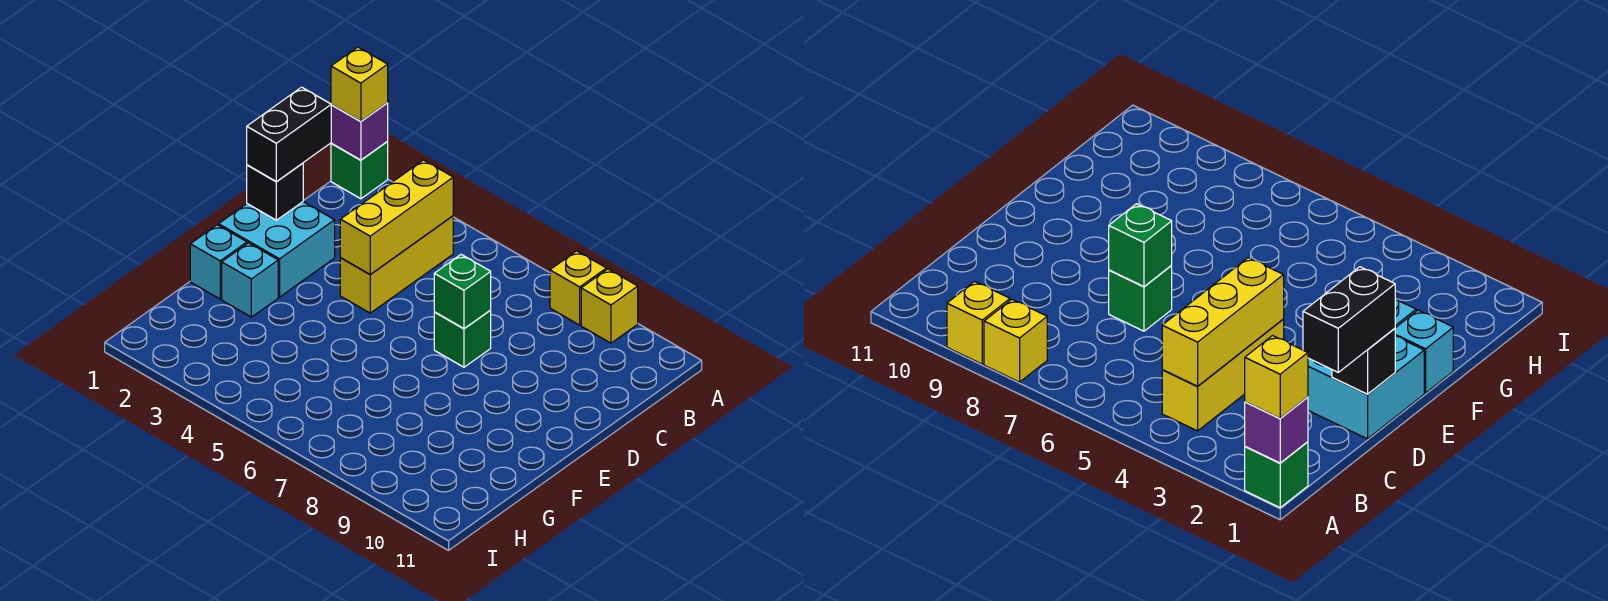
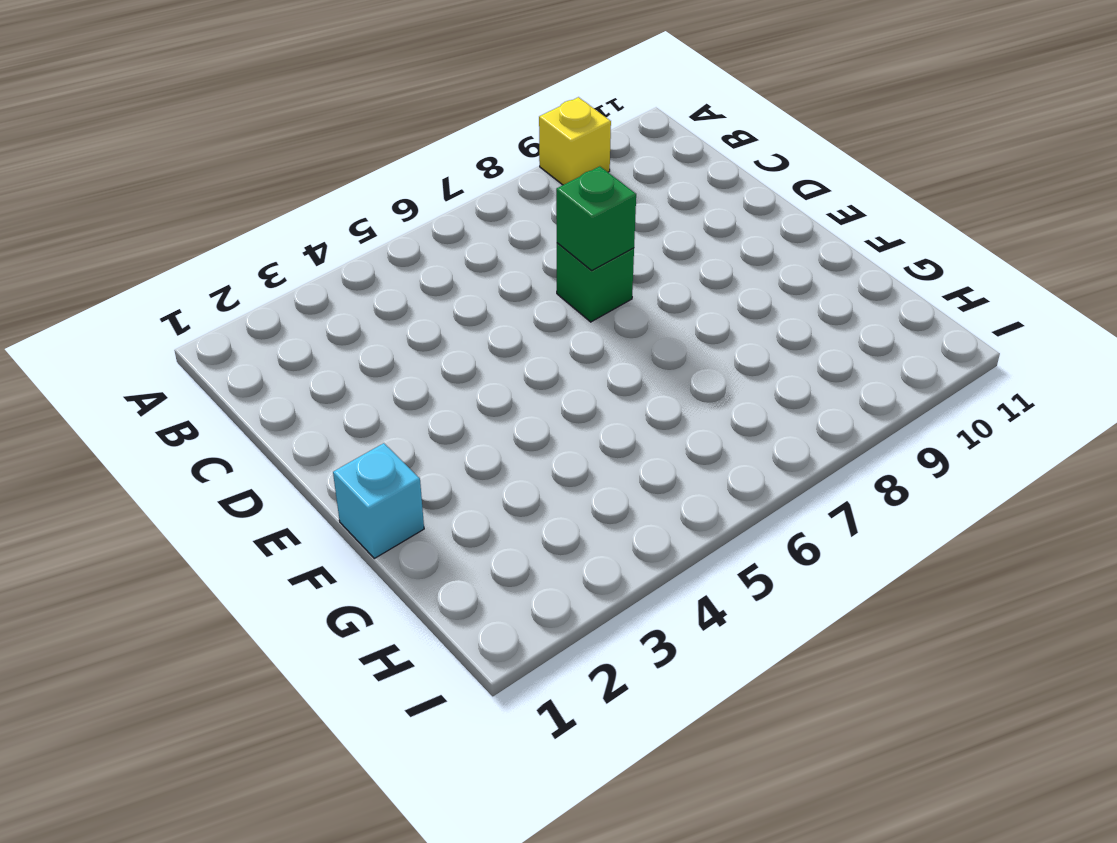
none -> green 1x1 brick [331,141,388,199]
none -> yellow 1x1 brick [550,251,606,325]
none -> yellow 1x3 brick [340,216,453,313]

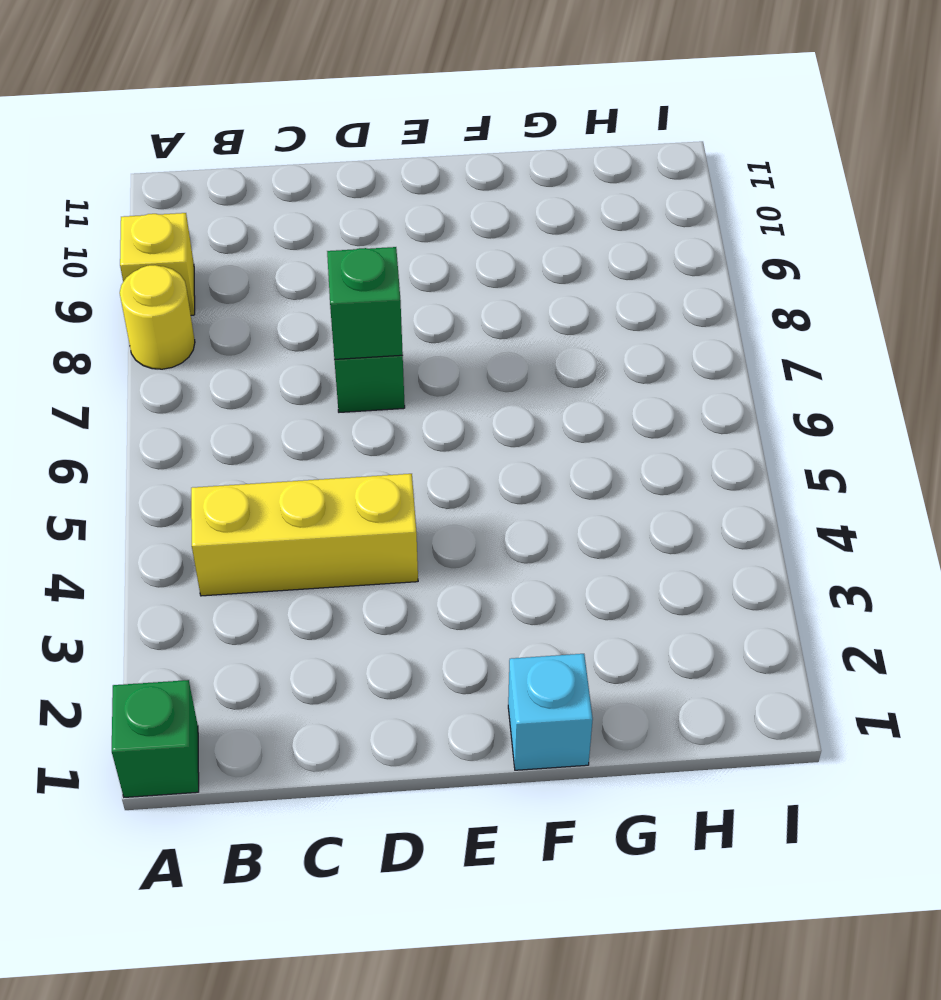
yellow 1x1 round brick [120,265,195,369] -> yellow 1x1 brick [550,251,606,325]
none -> cyan 2x2 brick [219,202,335,297]
none -> cyan 1x1 brick [222,243,278,317]
none -> purple 1x1 brick [331,103,388,160]

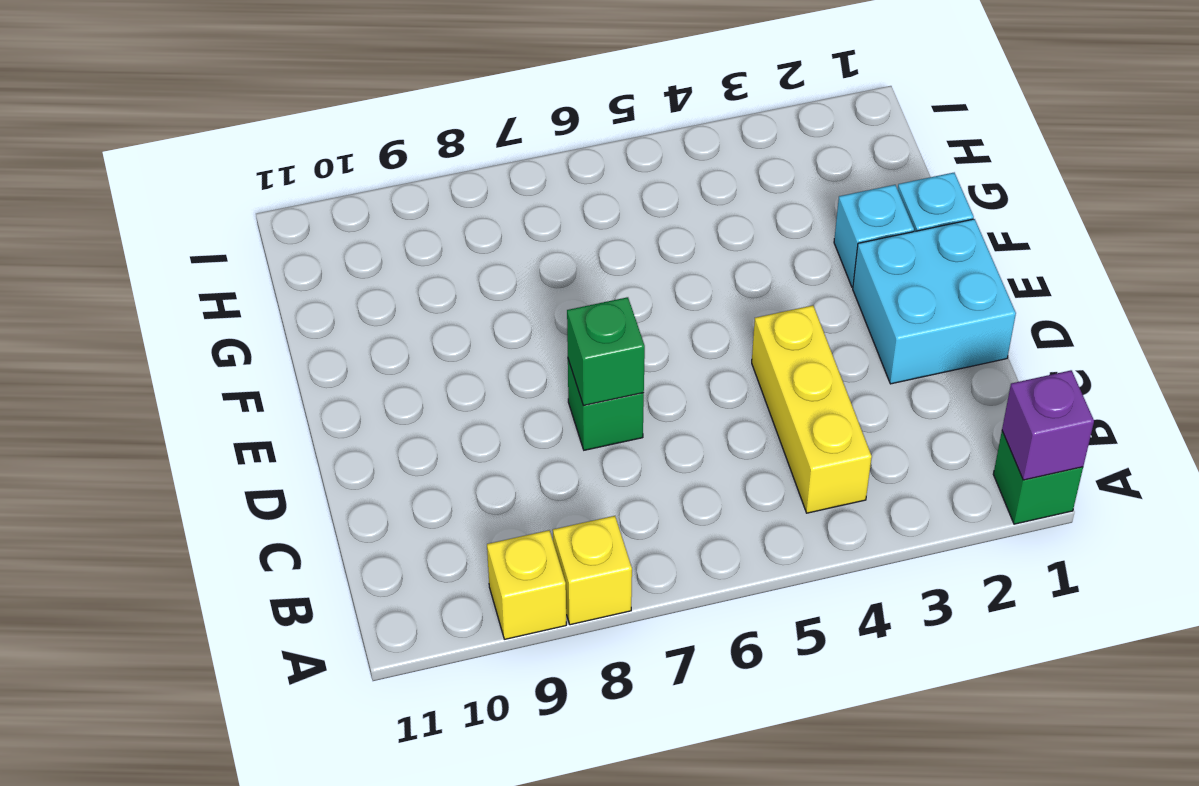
none -> yellow 1x3 brick [340,160,453,274]
none -> black 1x1 brick [247,163,303,220]
none -> yellow 1x1 brick [331,47,388,121]

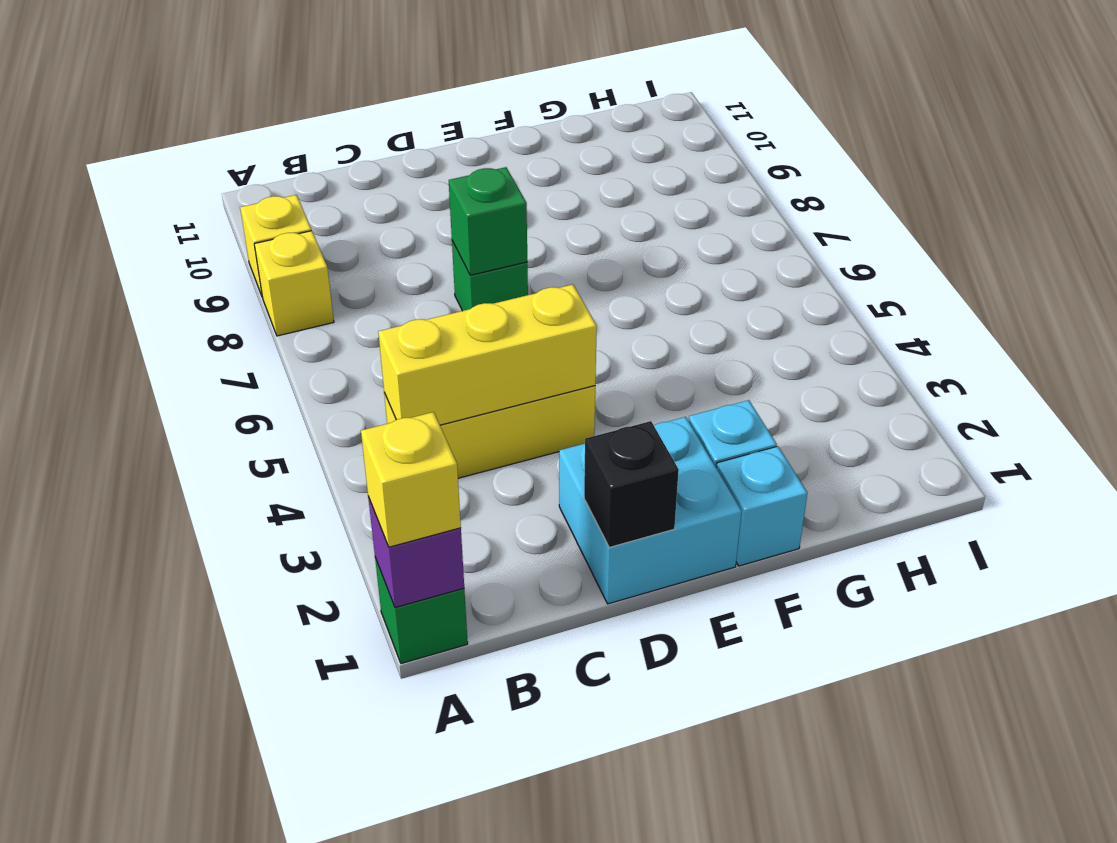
none -> black 1x2 brick [247,87,331,182]

